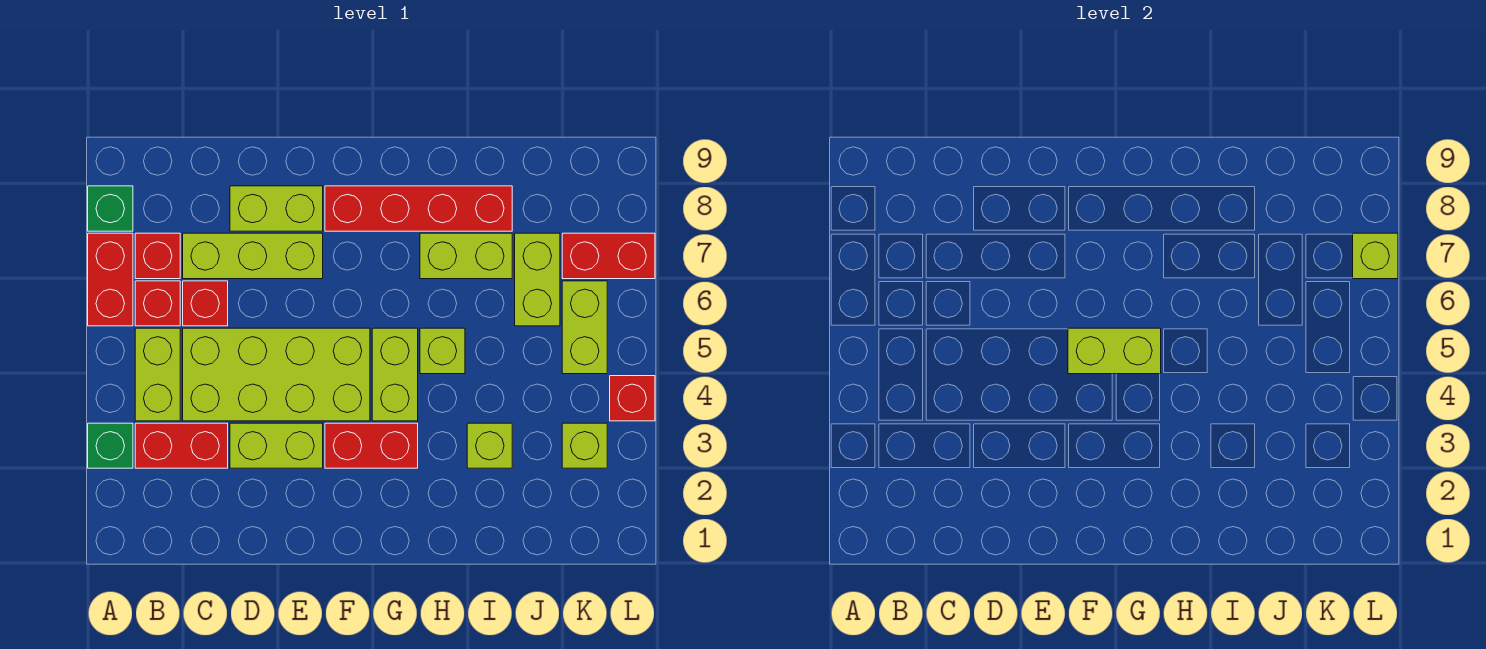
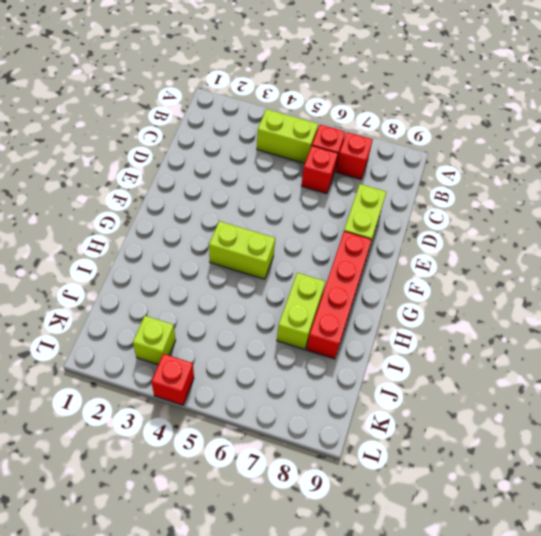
none -> green 1x1 brick [88,423,133,468]
none -> red 1x2 brick [88,233,133,326]
none -> green 1x1 brick [88,186,133,231]

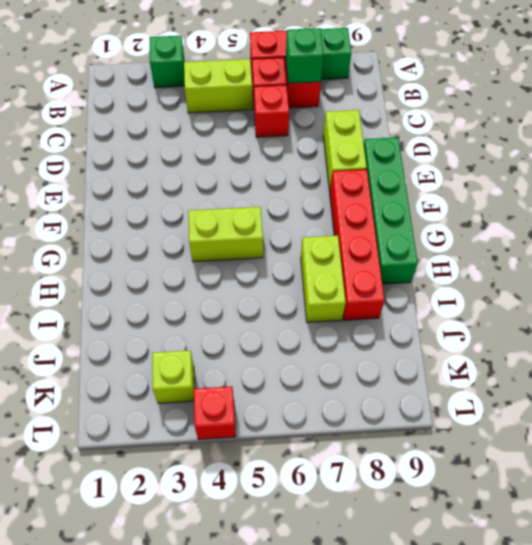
green 1x1 brick [286,28,324,83] -> none
green 1x4 brick [364,137,418,284] -> none
none -> red 1x2 brick [135,423,228,468]
none -> lime 2x4 brick [183,328,370,421]
none -> lime 1x3 brick [183,233,323,279]

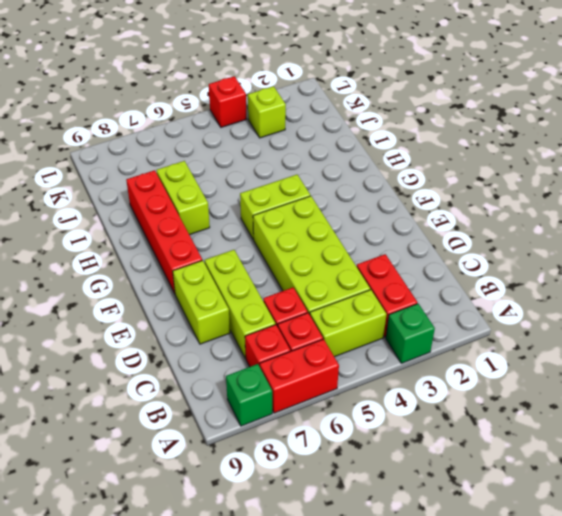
none -> lime 1x2 brick [230,423,323,468]
none -> red 1x2 brick [325,423,418,468]
none -> lime 1x1 brick [420,328,465,374]

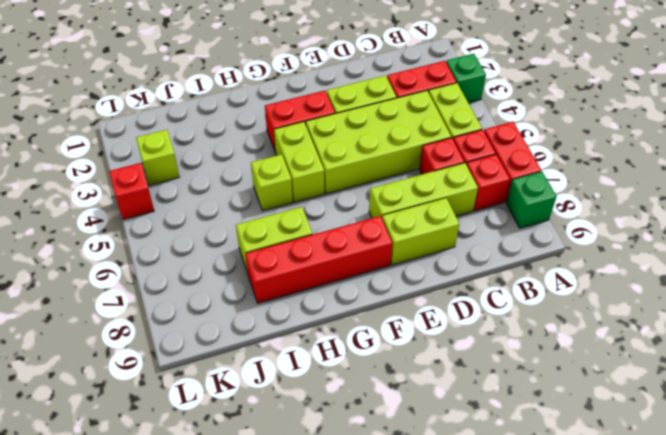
none -> lime 1x1 brick [467,423,512,468]
none -> lime 1x2 brick [515,233,560,326]
none -> lime 1x2 brick [562,281,607,374]

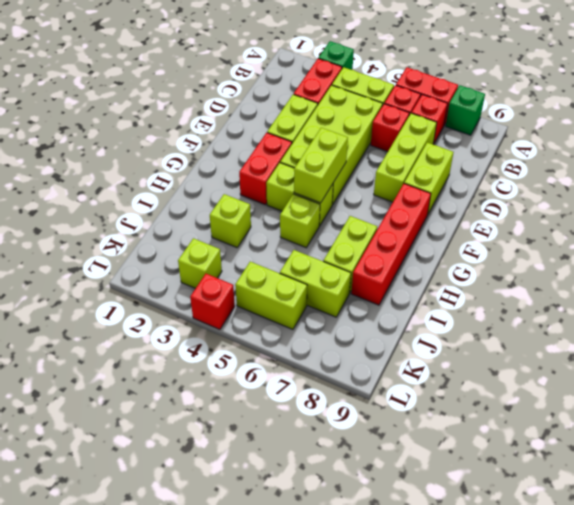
none -> red 1x2 brick [562,233,655,279]
none -> lime 1x1 brick [1353,233,1398,279]

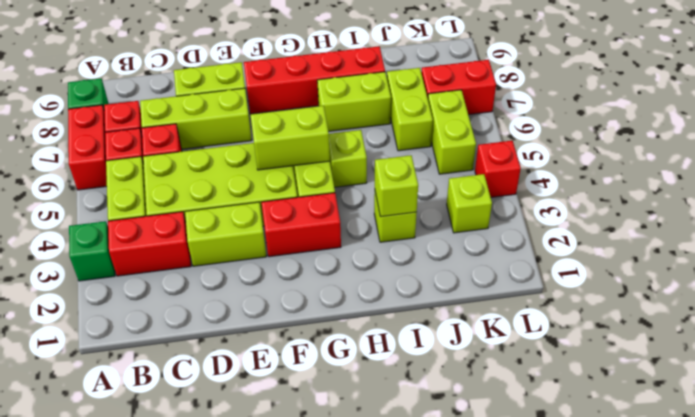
lime 1x1 brick [375,155,418,217] -> lime 1x1 brick moved to [1353,233,1398,279]

